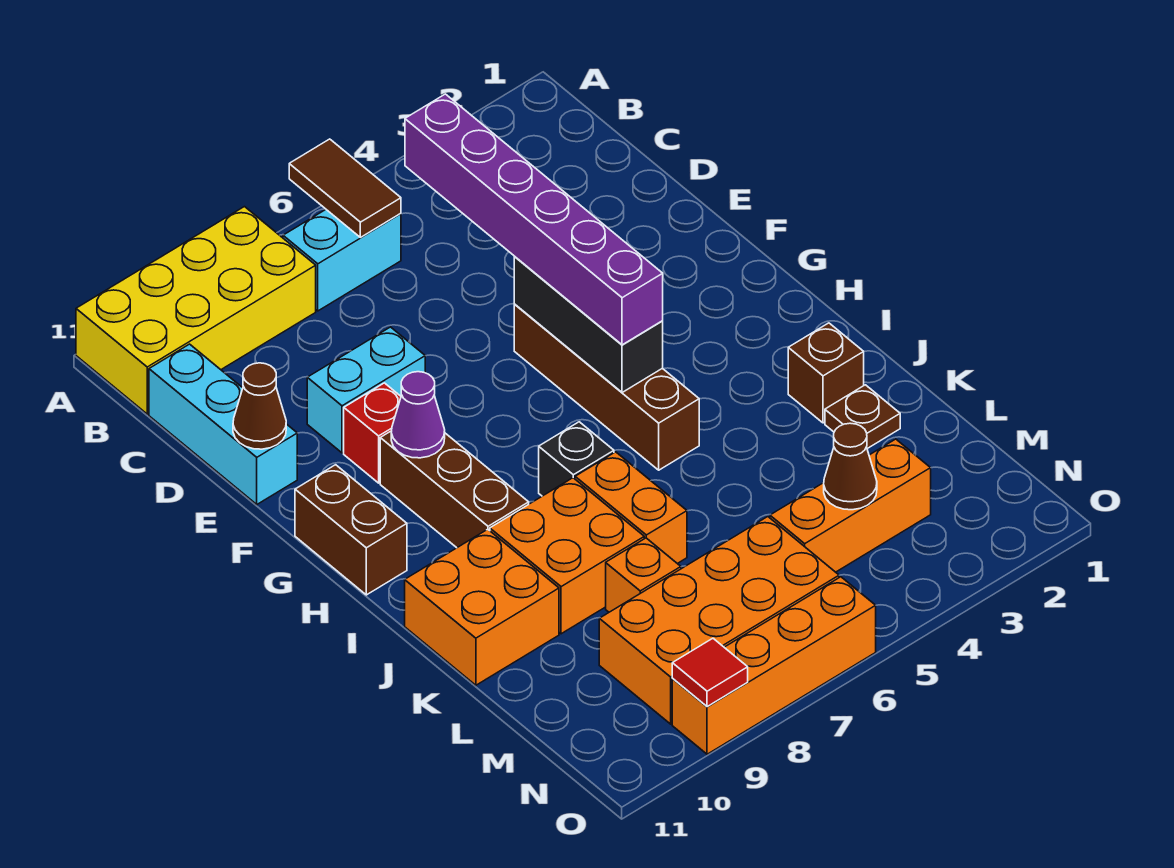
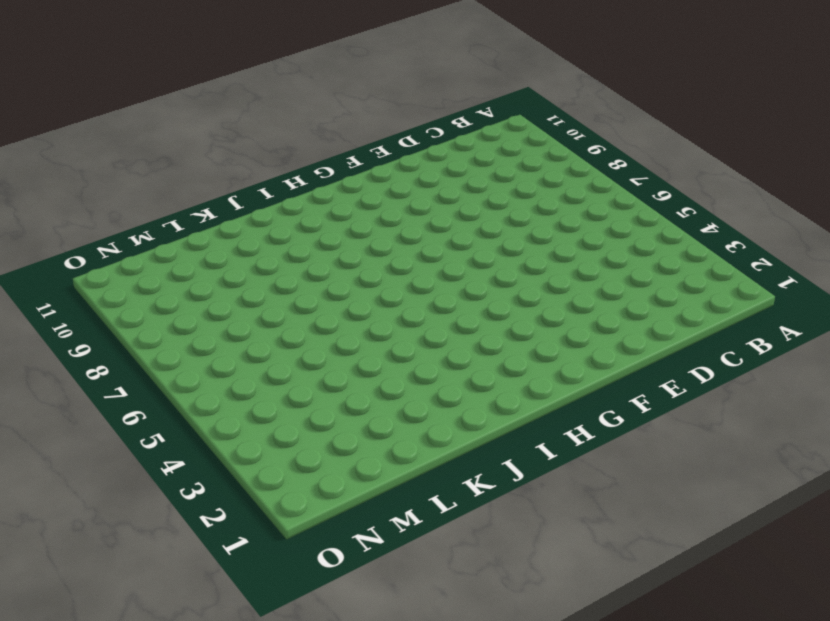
none -> yellow 2x4 brick [76,207,316,414]
none -> cyan 1x2 brick [283,210,401,311]
none -> cyan 1x3 brick [149,344,297,504]

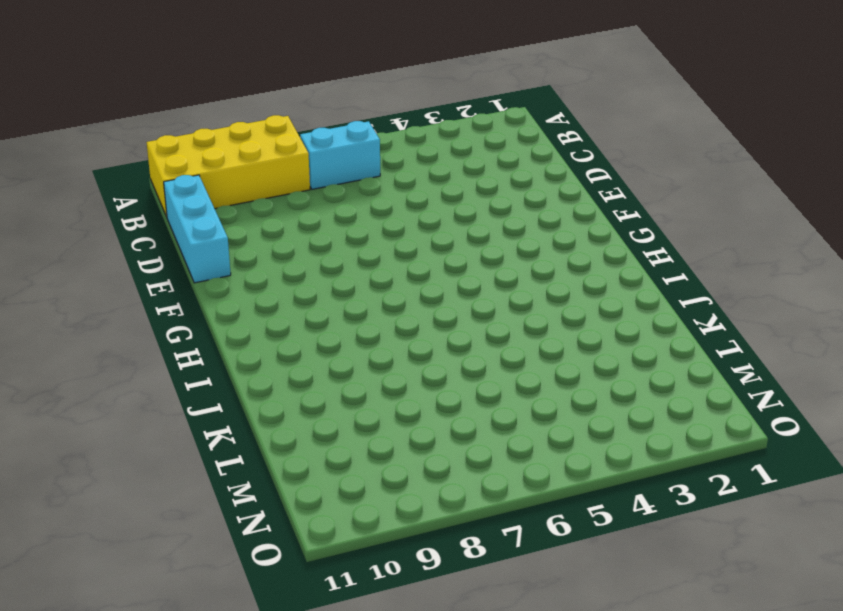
none -> cyan 1x2 brick [307,327,425,453]
none -> brown 1x4 brick [514,304,699,470]
none -> red 1x1 brick [344,383,401,483]

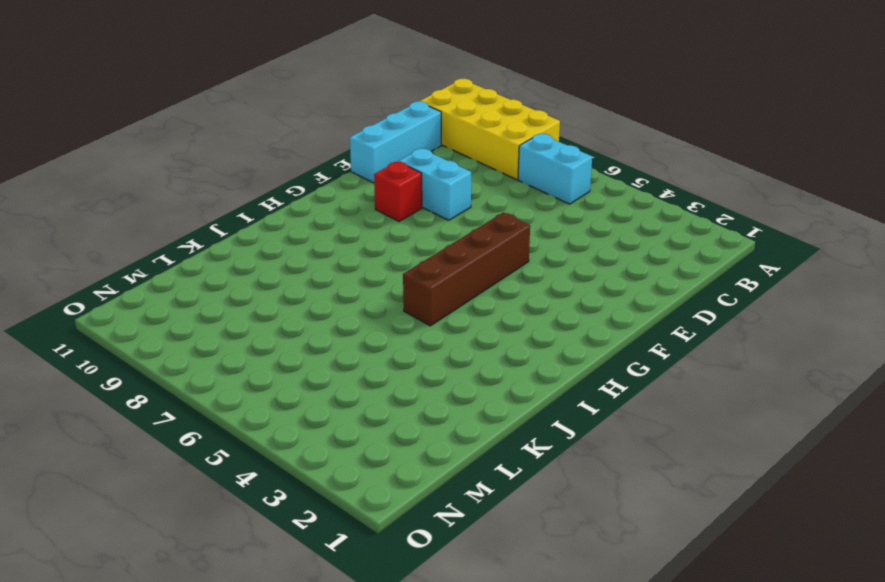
none -> brown 1x3 brick [380,431,529,548]
none -> brown 1x2 brick [295,465,407,595]
none -> black 1x1 brick [539,422,614,496]

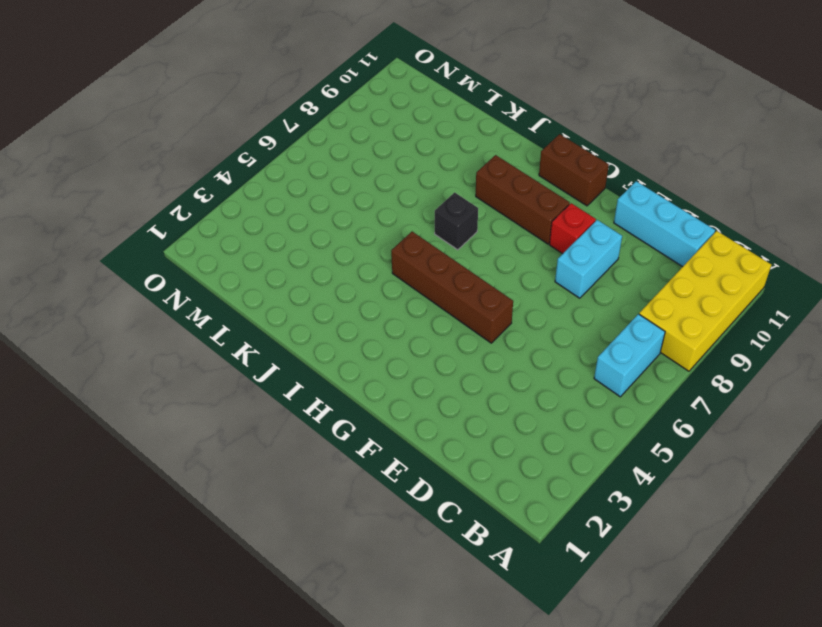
none -> brown 1x1 brick [788,323,864,423]
none -> orange 1x2 brick [575,452,687,564]
none -> orange 2x2 brick [490,478,644,634]

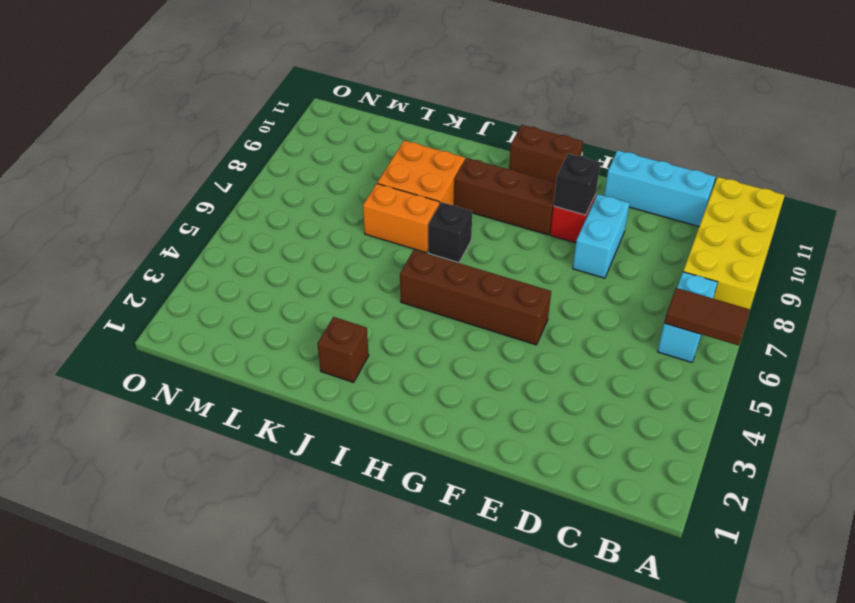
black 1x1 brick [554,154,600,215] -> none
none -> orange 2x2 brick [405,529,559,685]
none -> brown 1x1 plate [825,385,900,449]
none -> orange 1x1 brick [606,538,681,612]

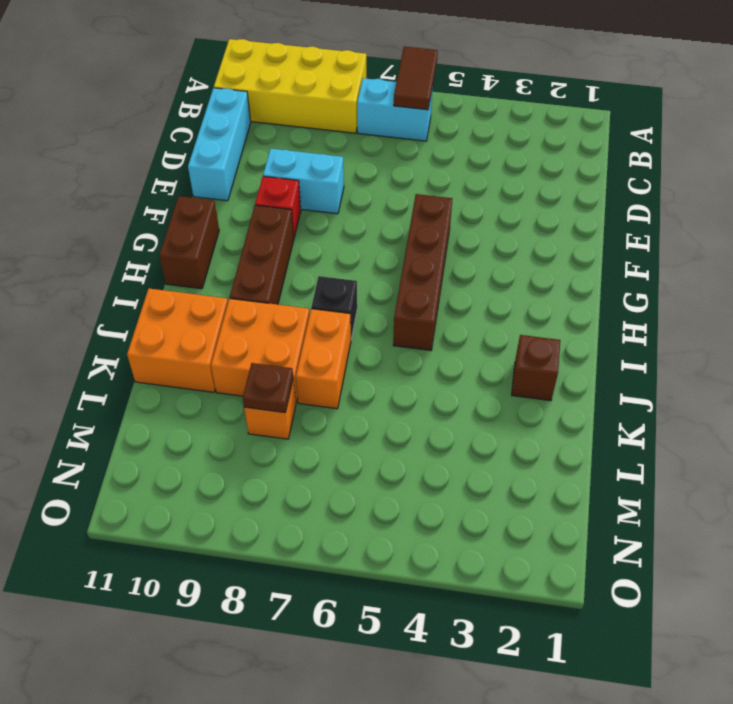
brown 1x1 plate [243,363,293,413] -> brown 1x1 plate moved to [825,385,900,449]
none -> orange 1x3 brick [770,439,931,572]
none -> orange 2x4 brick [599,517,839,724]
none -> orange 1x4 brick [672,577,876,754]

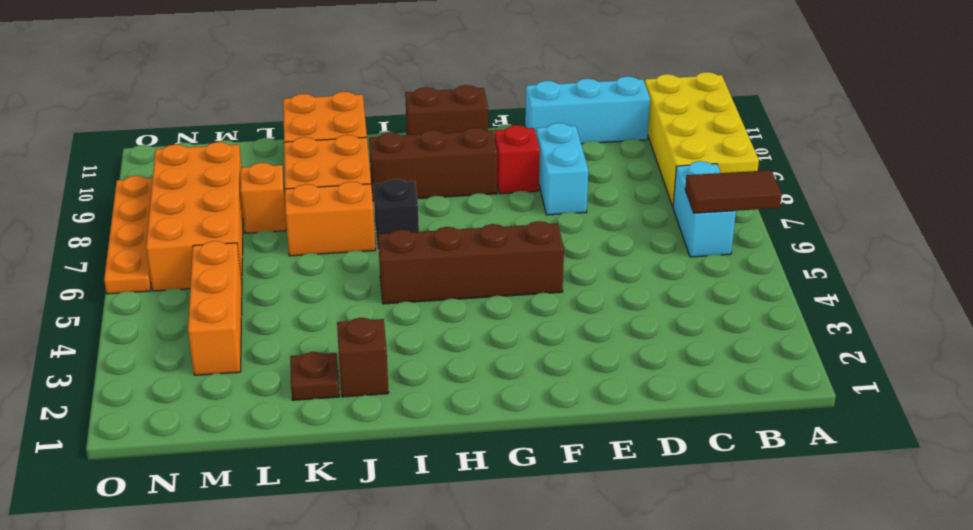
orange 1x4 plate [104,176,153,294] -> orange 1x4 brick [672,577,876,754]
none -> brown 1x1 cone [233,363,286,449]
none -> black 1x3 brick [514,256,663,392]
none -> purple 1x1 cone [391,372,445,458]

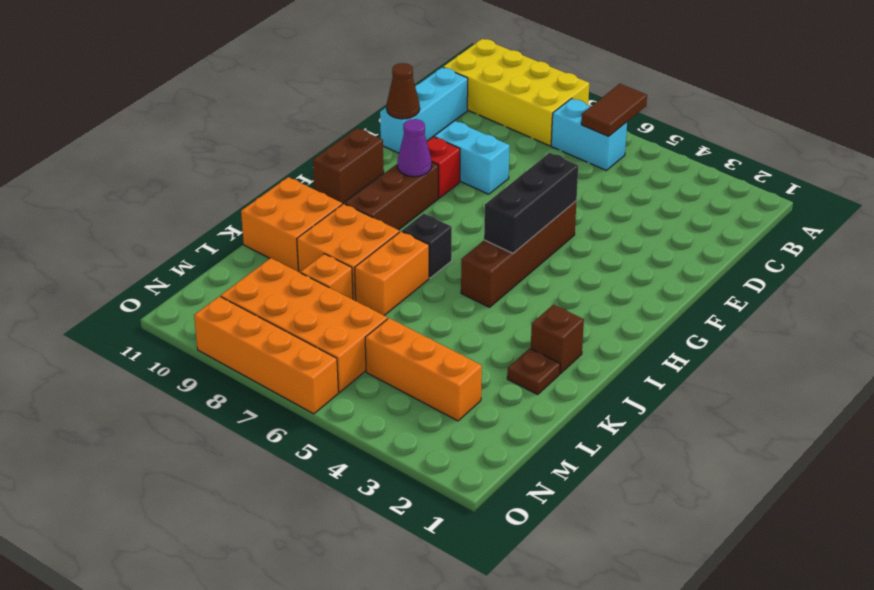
none -> brown 1x1 cone [824,423,877,510]
none -> red 1x1 tile [672,638,748,707]
none -> purple 1x6 brick [405,94,663,345]

